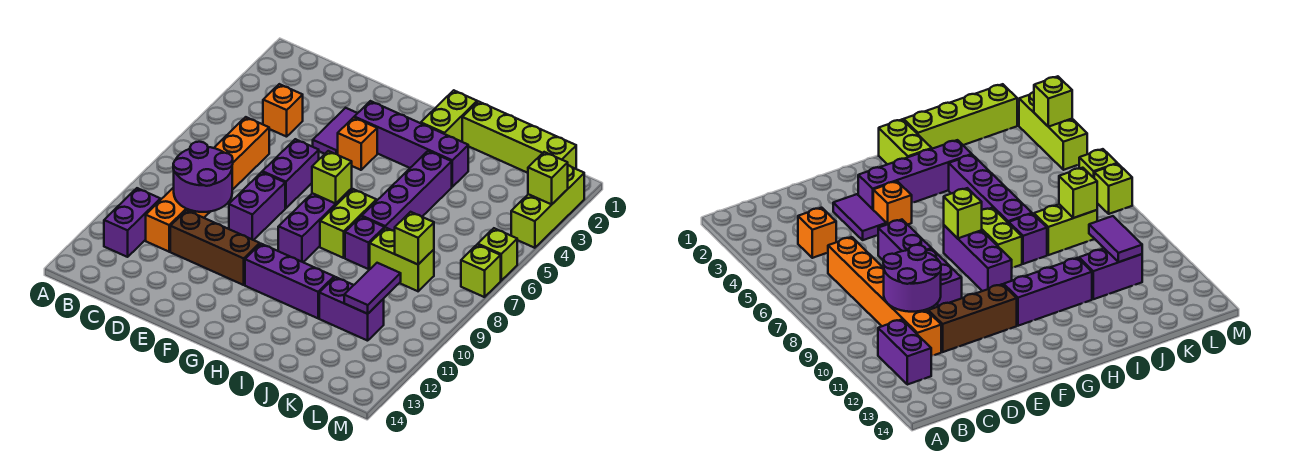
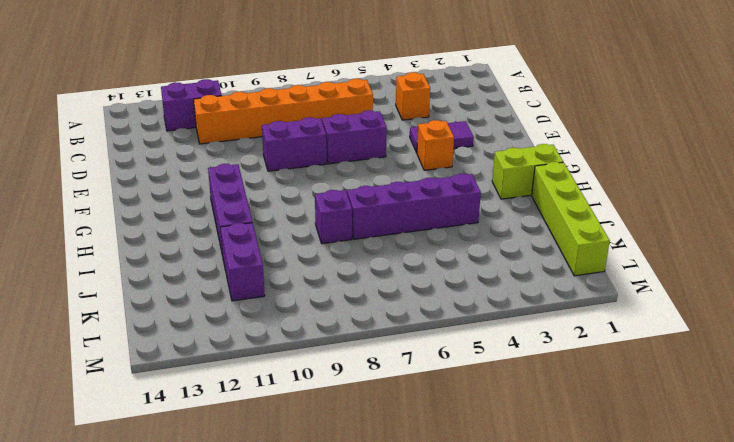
none -> brown 1x3 brick [170,210,260,285]
none -> purple 1x4 brick [354,101,468,187]
none -> purple 1x3 brick [278,188,352,262]

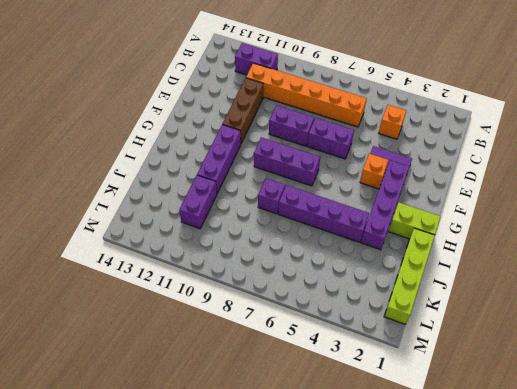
none -> lime 1x2 brick [320,189,376,258]
none -> lime 1x2 brick [370,228,434,291]
none -> lime 1x3 brick [511,165,584,248]

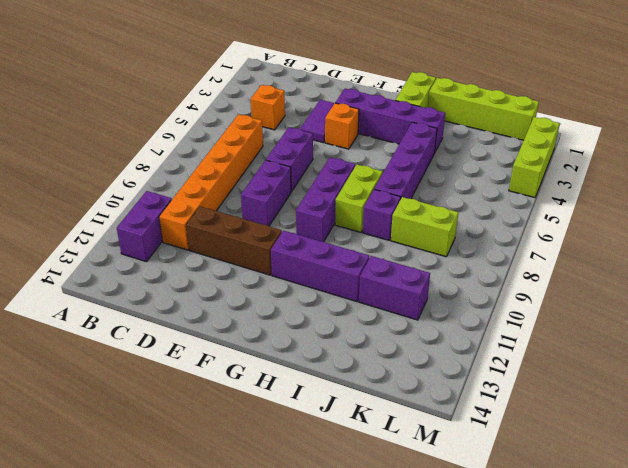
none -> lime 1x1 brick [478,228,517,280]
none -> lime 1x1 brick [461,245,501,297]
none -> purple 2x2 round brick [173,142,233,212]

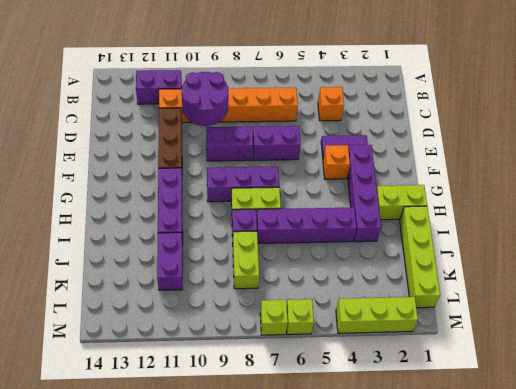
none -> lime 1x1 brick [312,151,352,204]
none -> lime 1x1 brick [395,212,434,264]
none -> purple 1x2 tile [344,263,401,314]

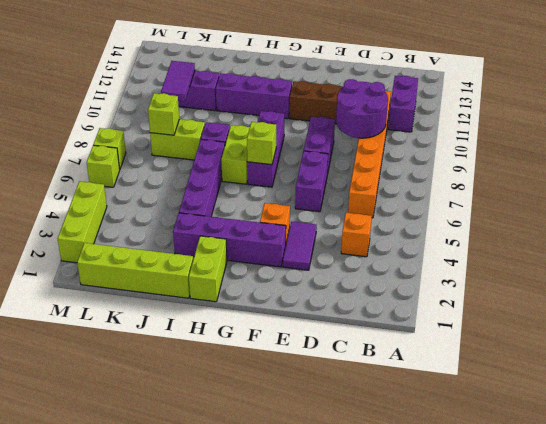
none -> lime 1x1 brick [528,152,568,205]

